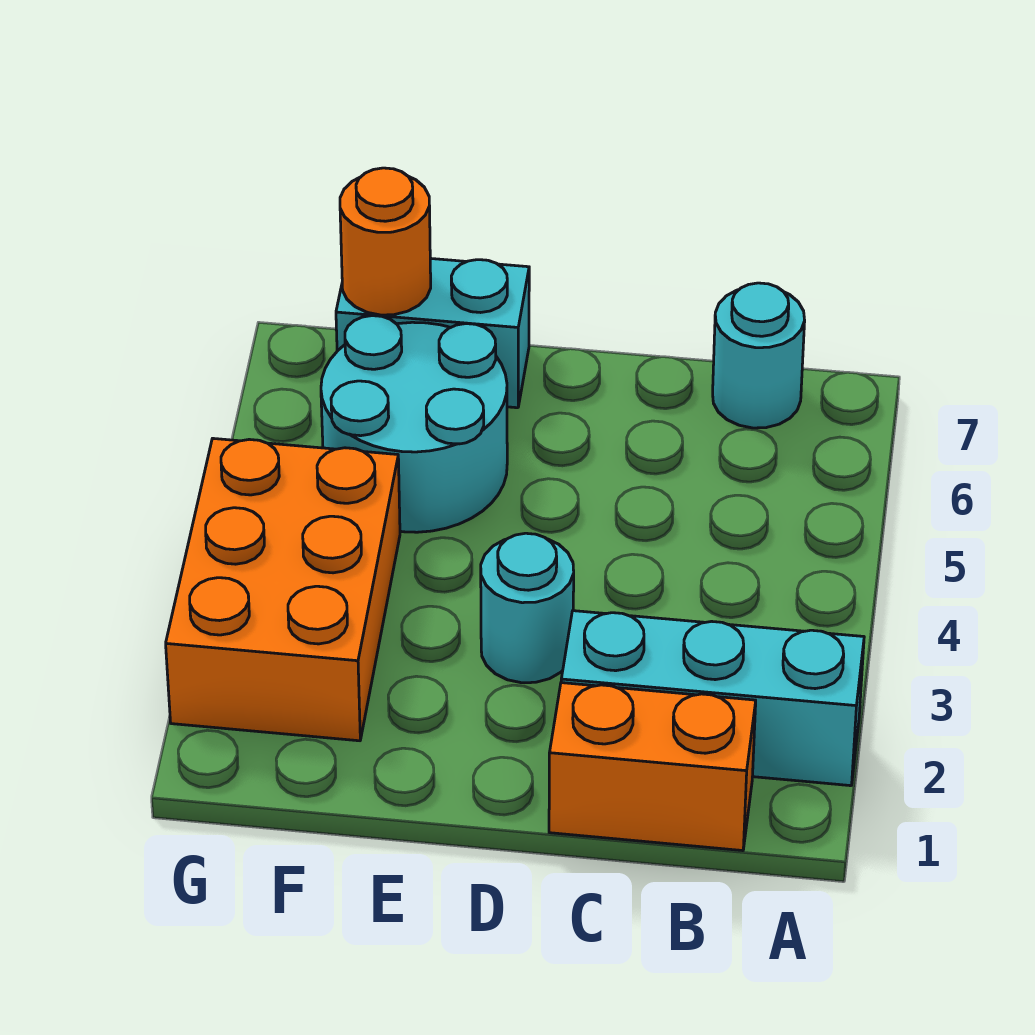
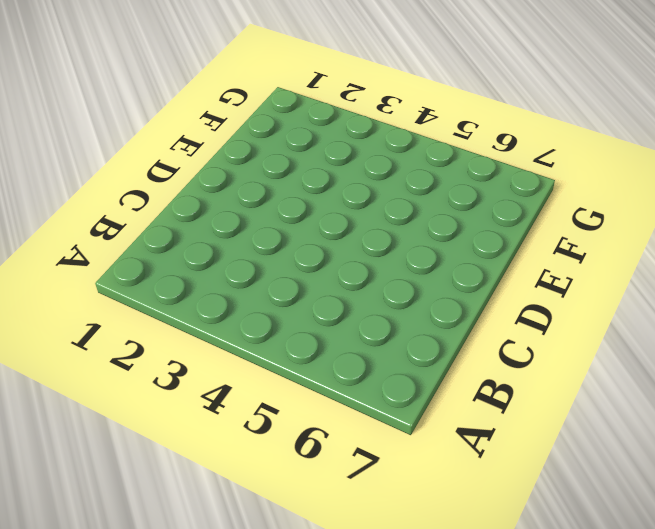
none -> cyan 1x3 brick [561,611,864,786]
none -> orange 1x2 brick [549,683,756,851]

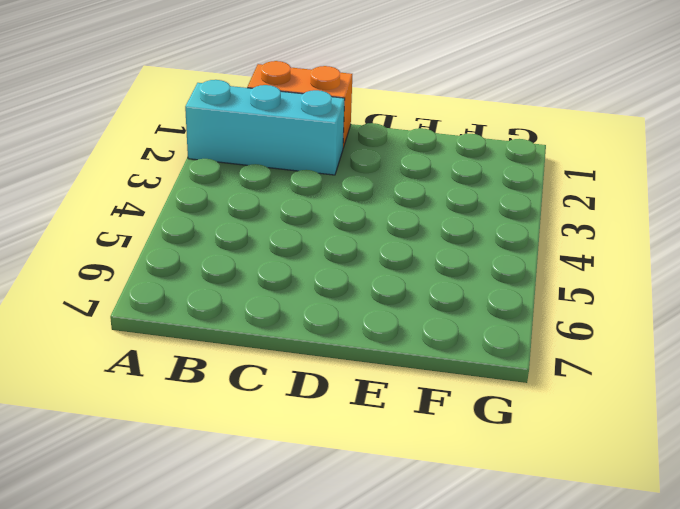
none -> cyan 1x1 round brick [713,283,805,428]
none -> cyan 1x1 round brick [481,533,574,683]

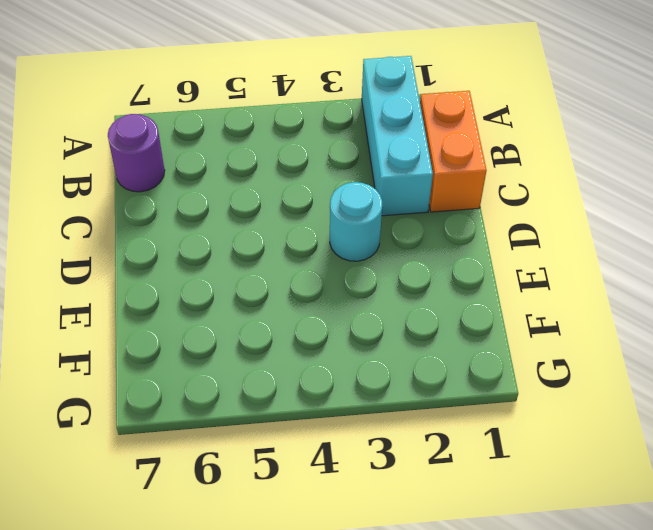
purple 1x1 round brick [108,114,165,192] -> cyan 1x1 round brick [713,283,805,428]
none -> cyan 2x2 round brick [321,316,507,532]
none -> cyan 1x2 brick [336,258,529,408]

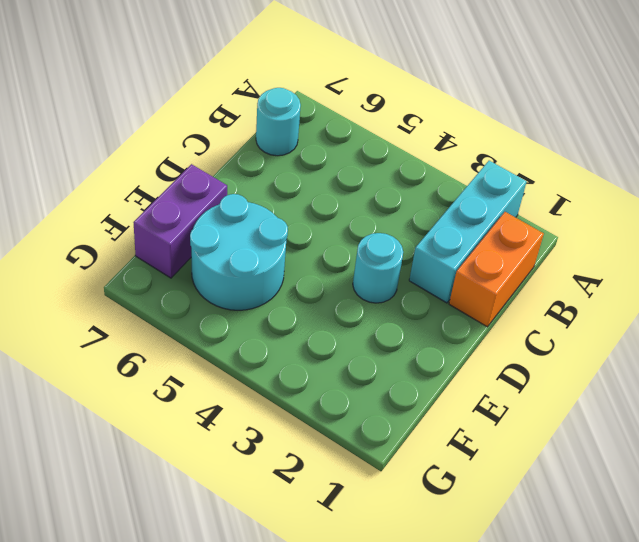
purple 1x2 brick [133,164,227,278] -> cyan 1x2 brick [336,258,529,408]
none -> orange 2x3 brick [166,438,400,741]
none -> orange 1x1 round brick [340,168,431,315]

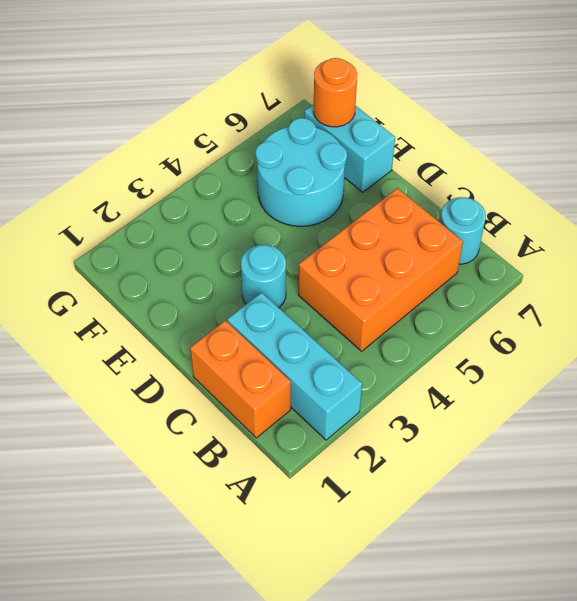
orange 2x3 brick [298,188,463,351] -> orange 2x3 brick moved to [166,438,400,741]

